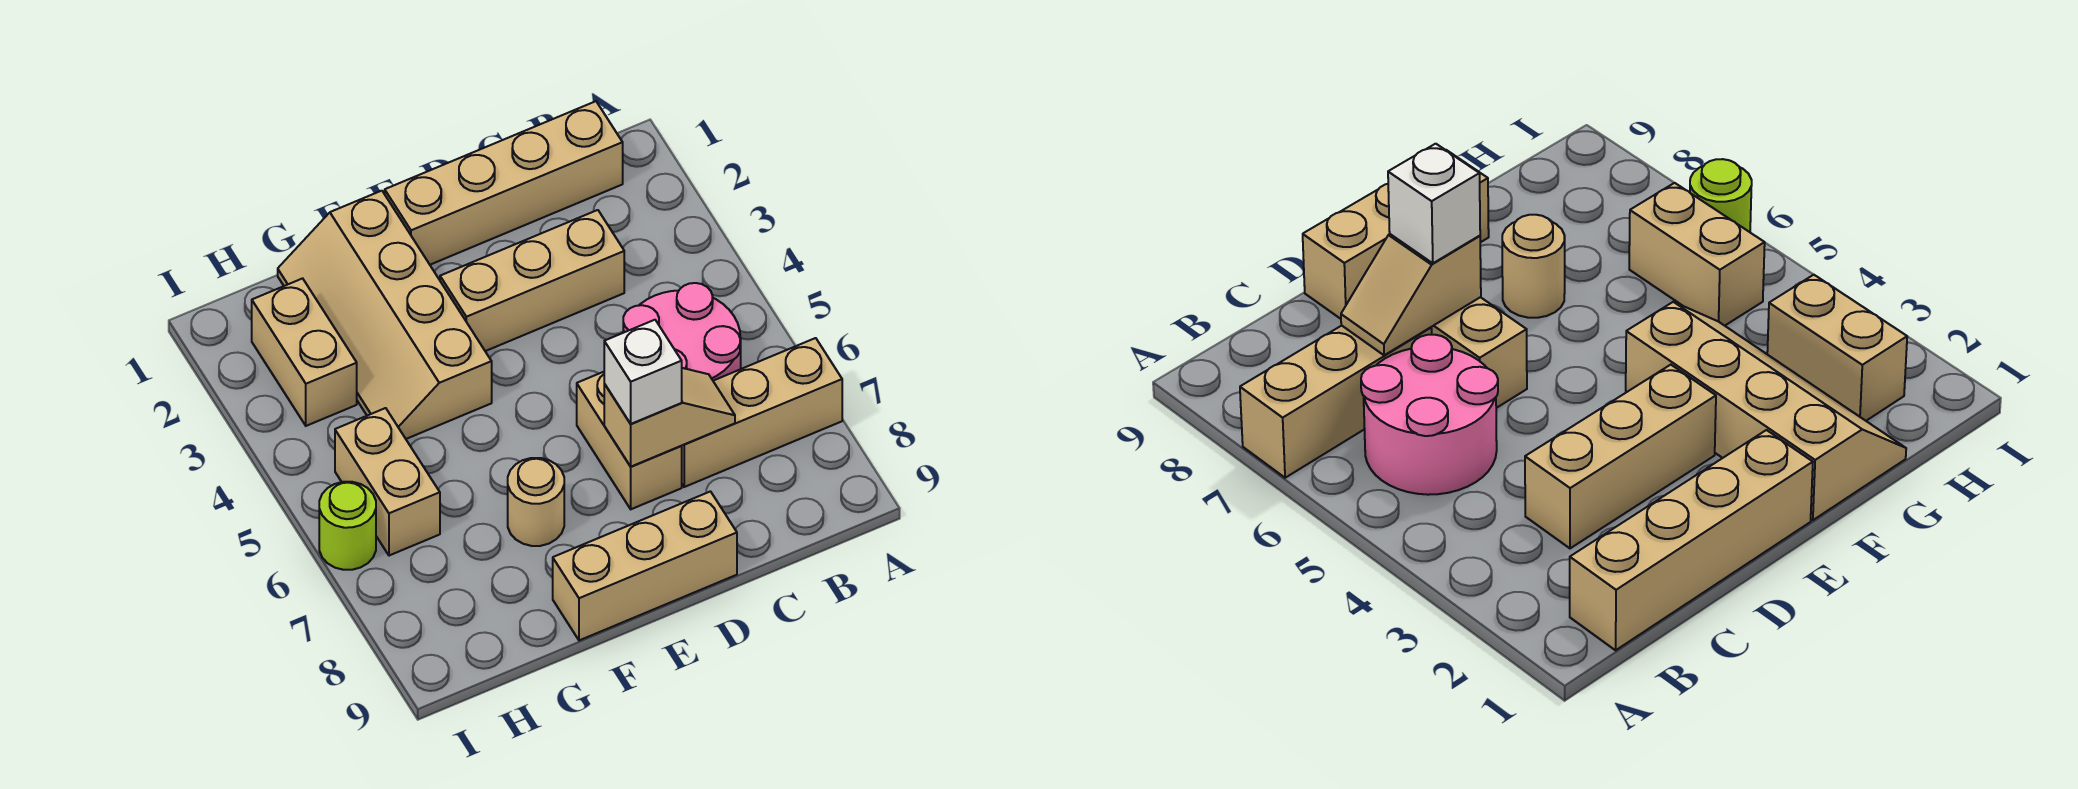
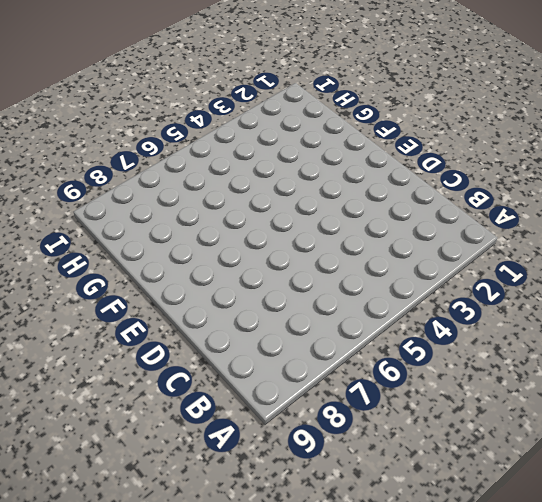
none -> tan 1x3 brick [682,338,842,487]
none -> tan 1x4 brick [385,101,623,265]
none -> pink 2x2 round brick [623,283,741,381]

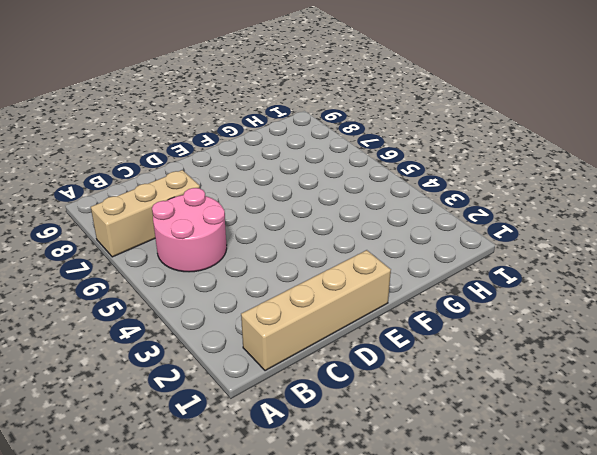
none -> tan 1x3 brick [440,210,624,351]
none -> tan 1x2 brick [577,372,682,509]
none -> tan 1x3 brick [553,491,737,640]

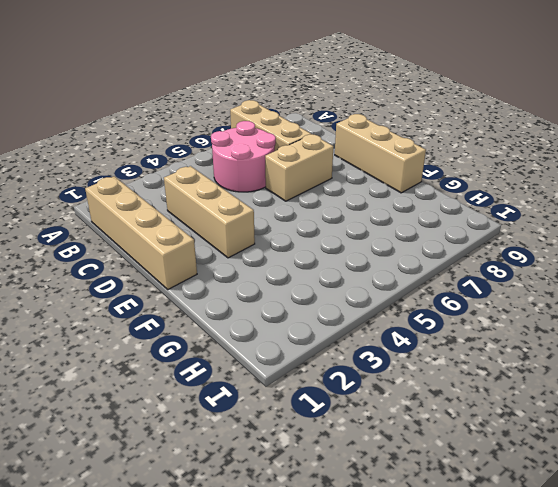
none -> tan 2x4 slope [278,191,492,439]
none -> tan 1x1 round brick [508,458,564,546]
none -> tan 1x2 brick [252,278,357,426]

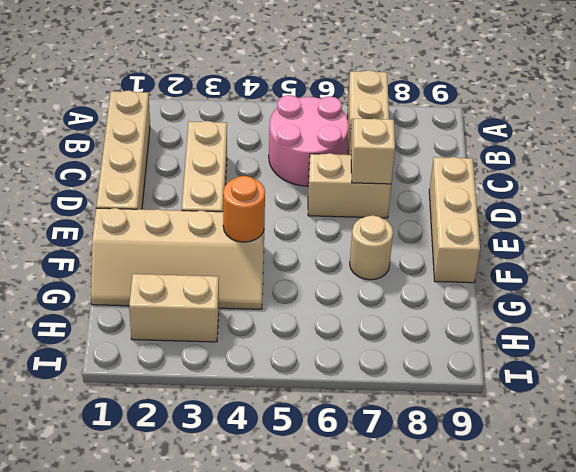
orange 1x1 round brick [223,176,265,242] -> none
none -> tan 1x2 brick [335,408,440,556]
none -> lime 1x1 round brick [319,482,376,570]
none -> white 1x1 brick [604,320,682,424]

